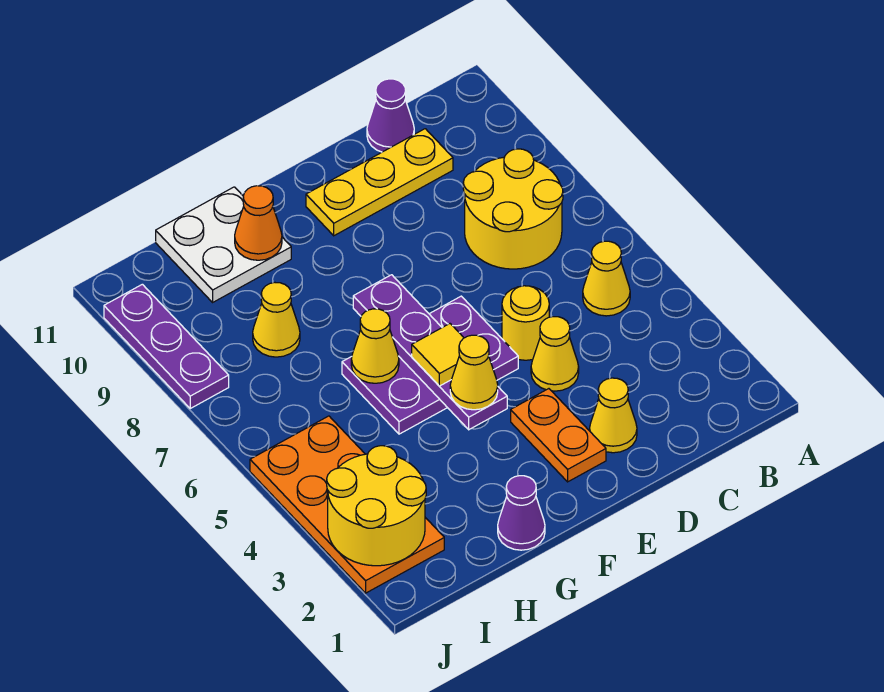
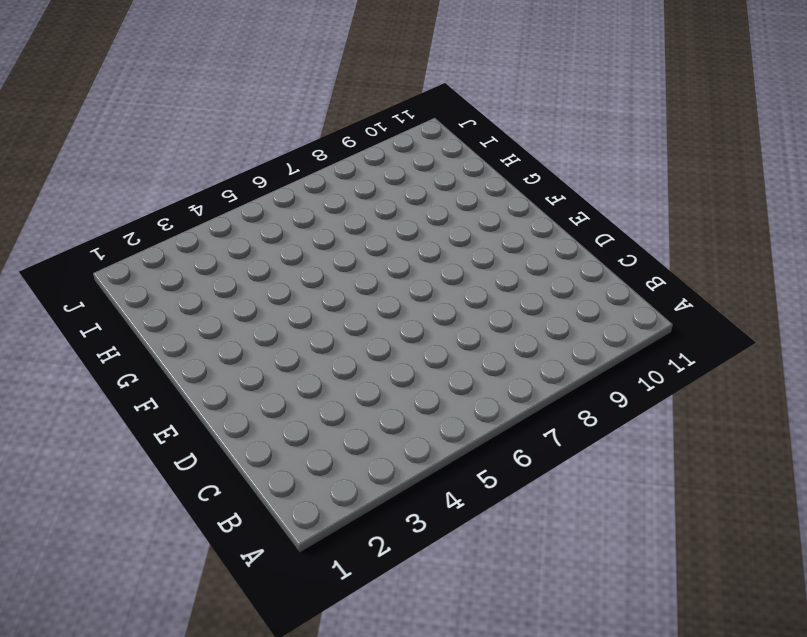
none -> yellow 1x1 cone [583,241,630,316]
none -> yellow 2x2 round brick [463,149,563,269]
none -> yellow 1x3 plate [306,129,453,236]

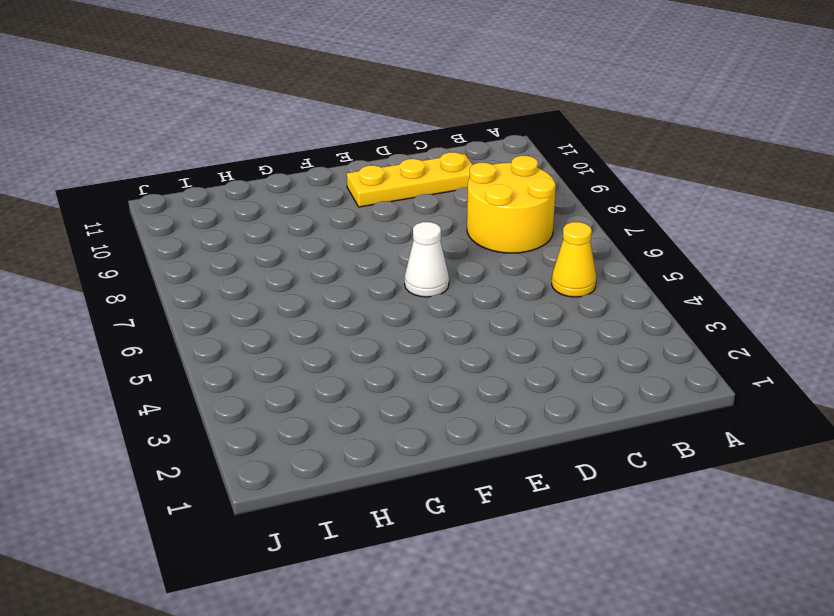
white 1x1 cone [405,222,449,297] -> purple 2x3 plate [342,296,518,434]
none -> purple 1x1 cone [367,79,414,152]
none -> yellow 1x1 cone [590,378,637,453]
none -> yellow 1x1 cone [531,317,579,391]

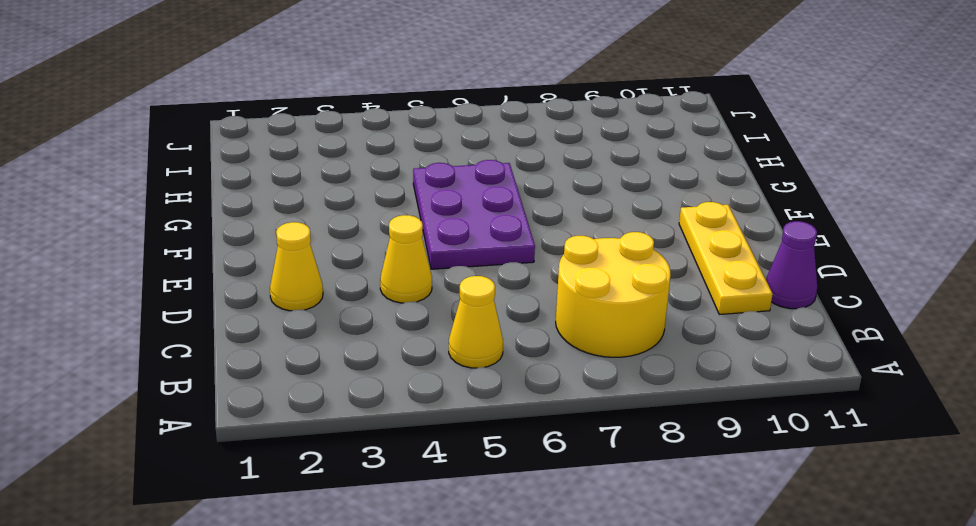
none -> yellow 1x1 round brick [502,286,549,360]
none -> orange 1x2 plate [511,389,606,482]
none -> purple 1x1 cone [498,476,545,550]

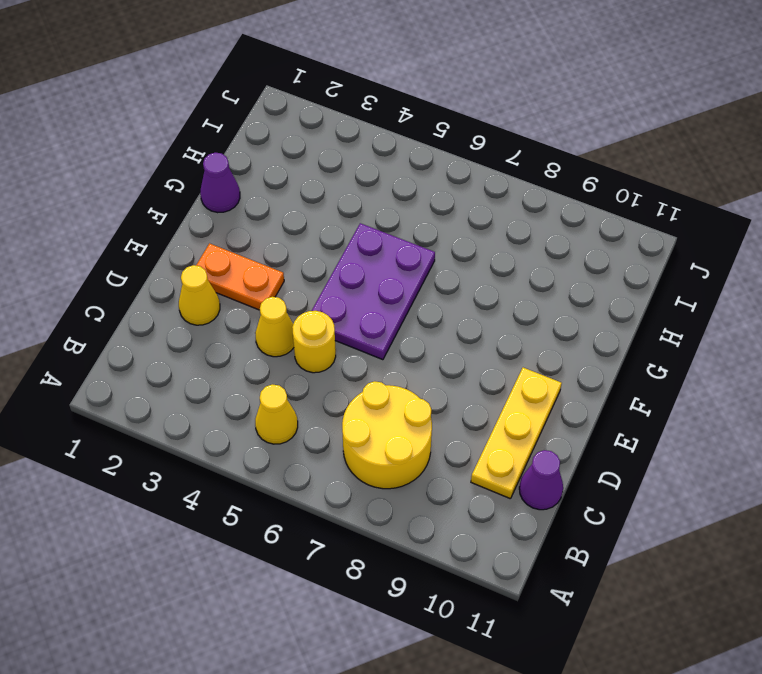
none -> white 2x2 plate [156,187,291,302]
none -> yellow 1x1 cone [253,283,300,357]
none -> orange 2x4 plate [250,416,444,593]

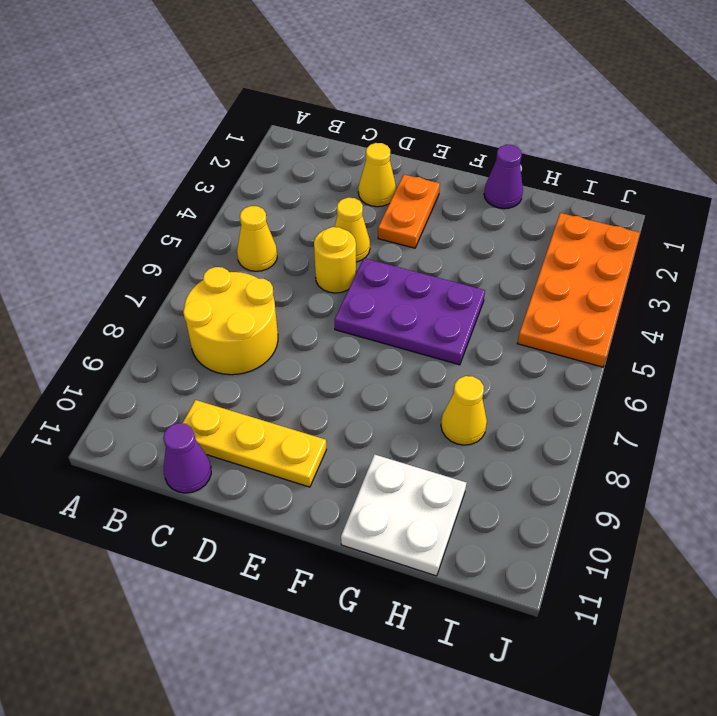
none -> purple 1x3 plate [104,284,229,408]
none -> purple 1x4 plate [353,275,507,430]
none -> yellow 1x1 cone [351,309,399,383]

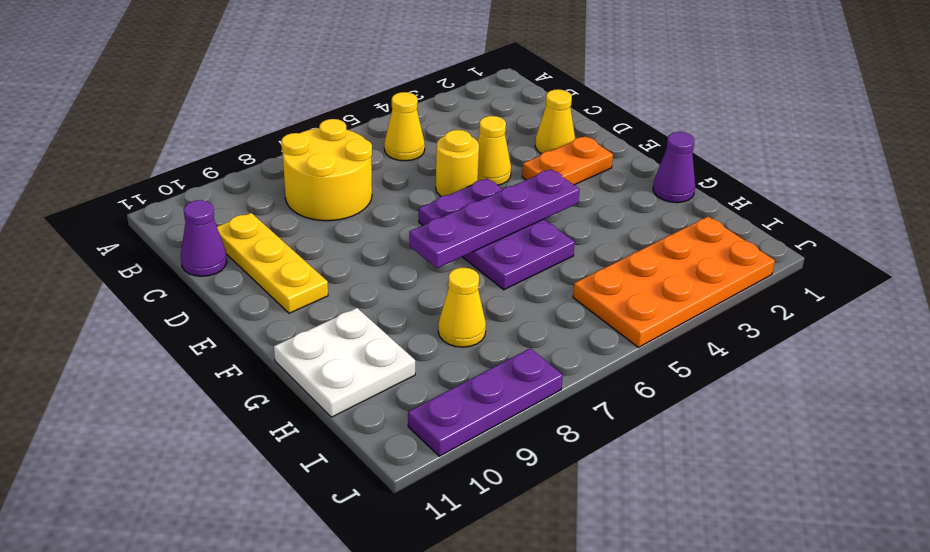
none -> yellow 1x1 cone [351,309,399,383]
none -> orange 1x1 cone [235,186,282,260]
none -> yellow 2x2 round brick [327,446,426,566]

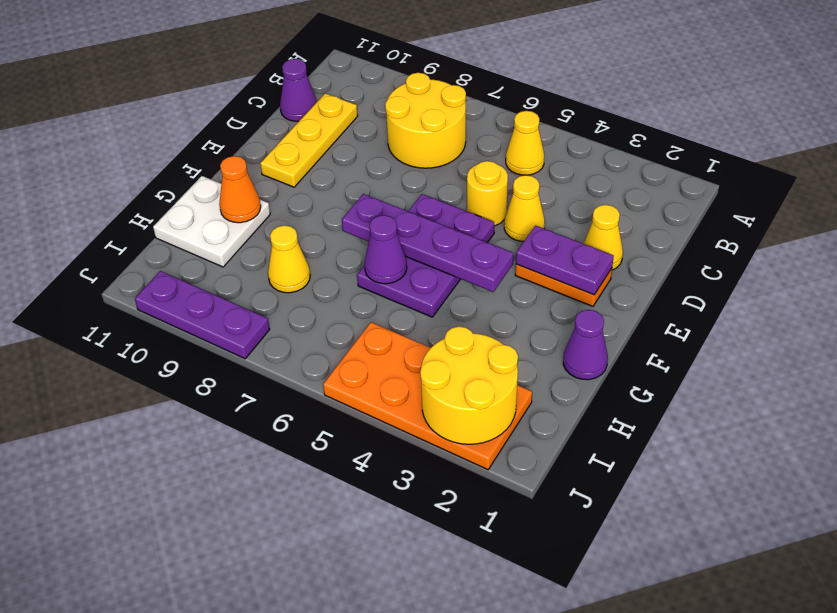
purple 1x2 plate [516,226,614,295] -> none
purple 1x1 cone [364,215,407,284] -> yellow 1x1 cone [351,309,399,383]
none -> yellow 1x1 cone [450,335,498,410]
none -> yellow 1x1 tile [412,324,464,386]

